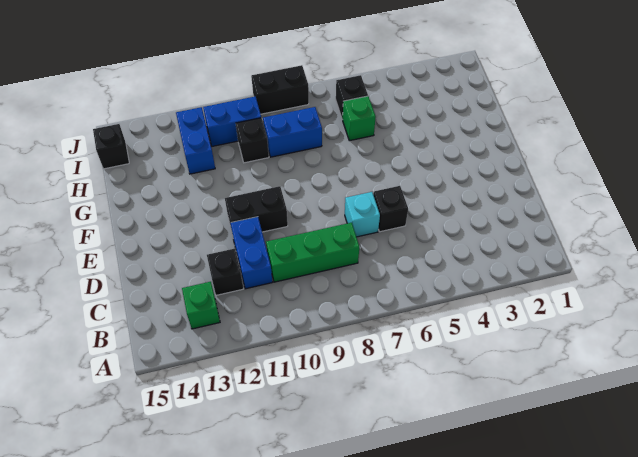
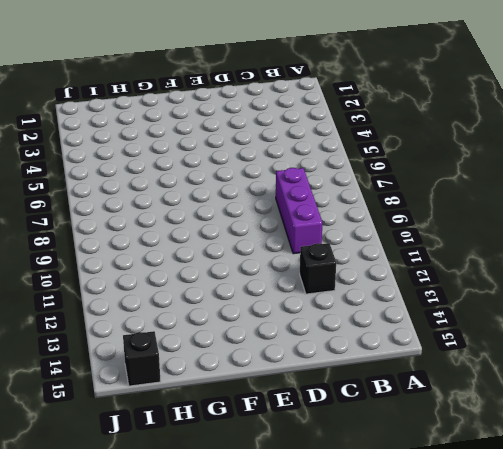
purple 1x3 brick [276,168,322,254] -> green 1x3 brick [266,223,359,282]
none -> green 1x1 brick [182,282,220,329]
none -> blue 1x2 brick [231,217,272,289]
none -> black 1x1 brick [373,186,408,232]

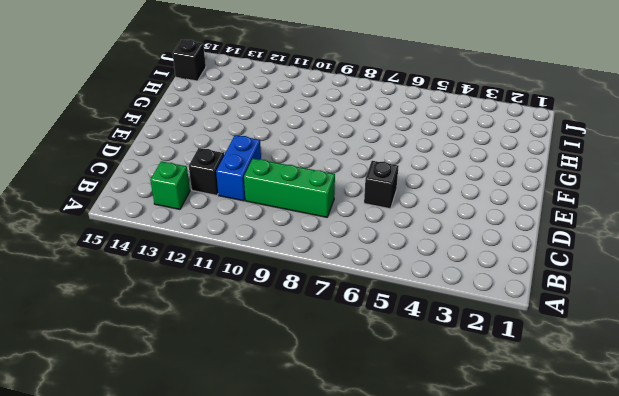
none -> cyan 1x1 brick [345,192,380,237]
none -> black 1x2 brick [225,186,288,232]
none -> green 1x1 brick [342,96,376,141]

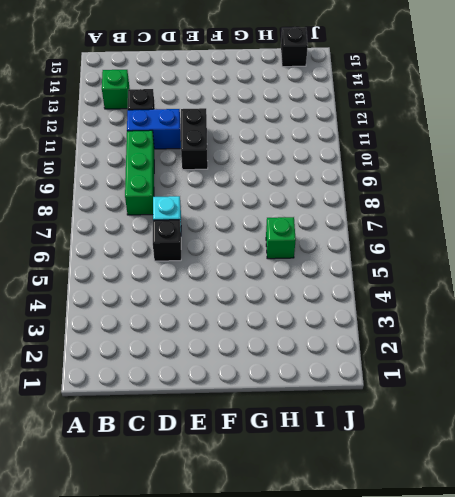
none -> blue 1x2 brick [263,107,322,157]
none -> black 1x1 brick [236,118,269,163]
none -> blue 1x2 brick [176,107,215,174]

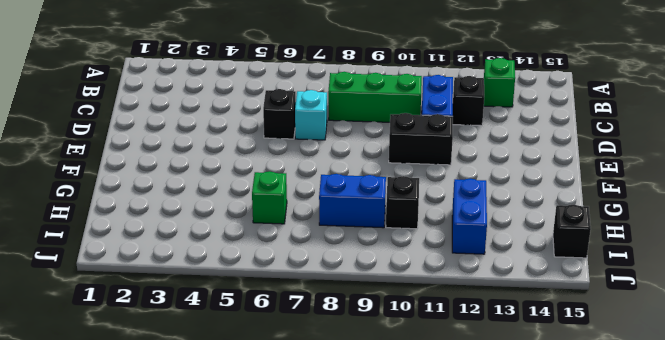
none -> black 1x1 brick [336,75,368,119]
none -> blue 1x2 brick [203,97,261,146]
none -> black 1x2 brick [251,65,309,114]

